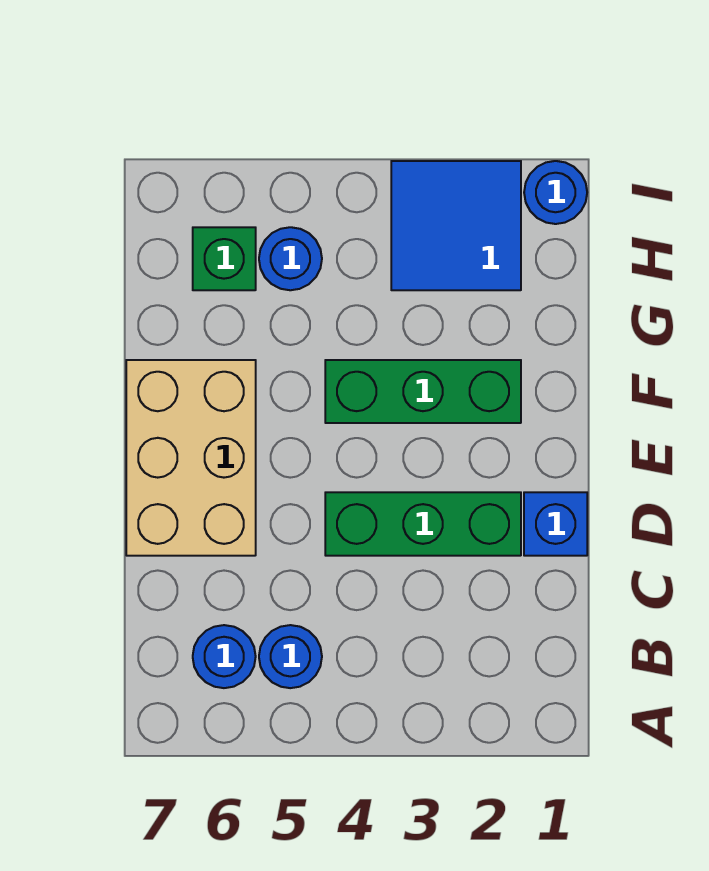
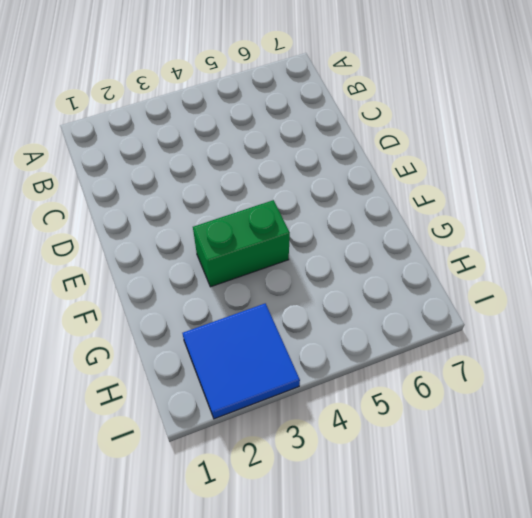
green 1x2 brick [193,200,290,287] -> green 1x3 brick [325,360,521,423]
none -> blue 1x1 round brick [259,625,322,688]
none -> blue 1x1 round brick [193,625,256,688]

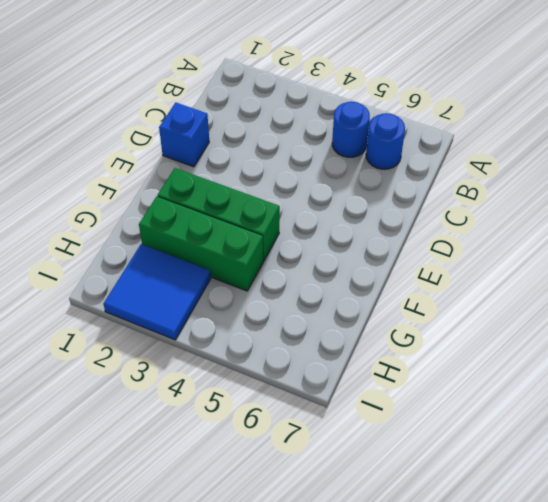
green 1x3 brick [139,196,263,291] -> green 1x3 brick moved to [325,492,521,556]
none -> tan 2x3 brick [126,360,256,556]
none -> blue 1x1 round brick [259,227,322,290]

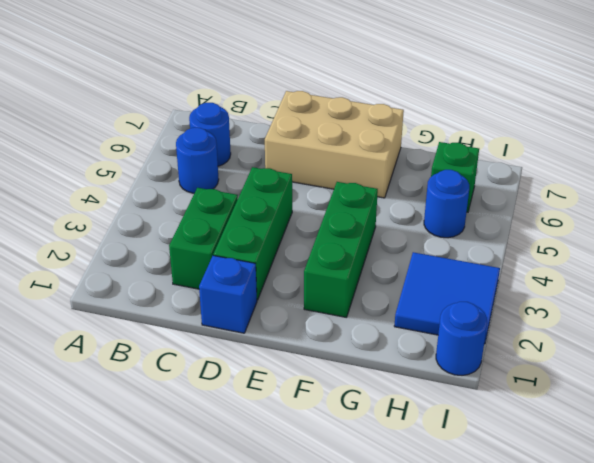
green 1x2 brick [169,188,238,289] -> none

